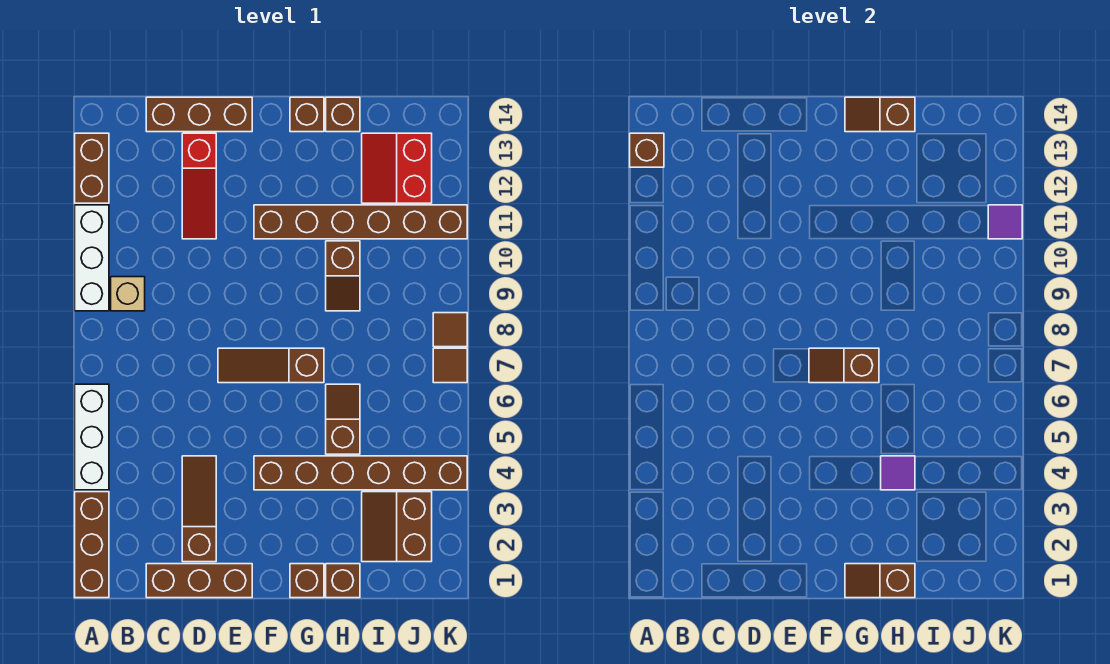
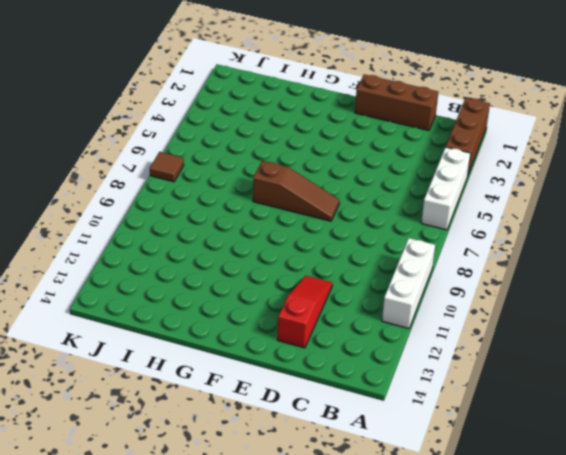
none -> brown 1x2 brick [75,133,109,203]
none -> tan 1x1 brick [111,277,145,311]
none -> brown 1x3 brick [146,97,252,132]

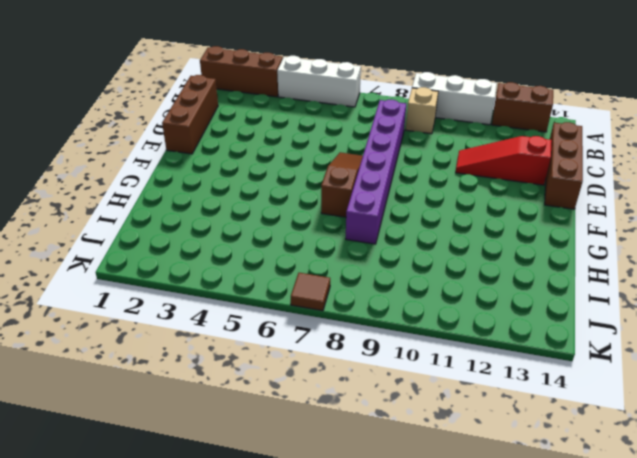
purple 1x6 brick [346,100,406,244] -> none
none -> brown 1x3 slope [182,456,216,562]
none -> brown 1x6 brick [254,456,467,490]
none -> brown 1x6 brick [254,205,467,239]

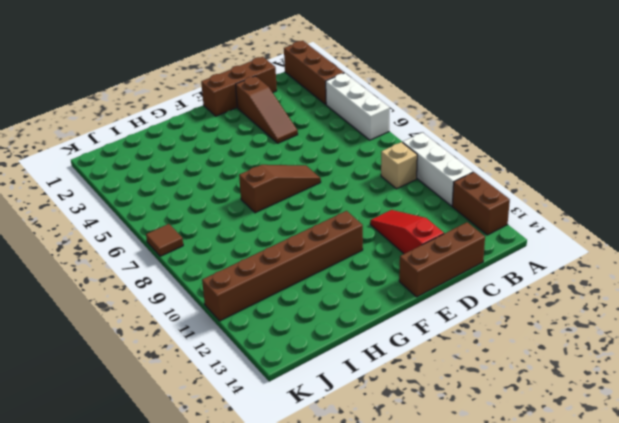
none -> brown 1x6 brick [254,456,467,490]
none -> brown 1x1 brick [290,564,324,598]
none -> brown 1x1 brick [290,97,324,132]

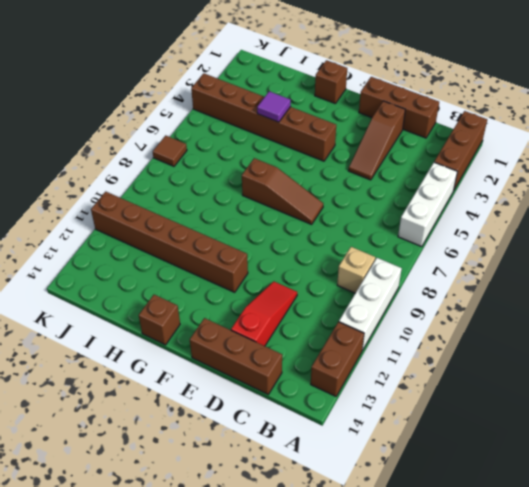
none -> brown 1x1 brick [326,564,360,598]
none -> brown 1x2 slope [326,384,360,454]
none -> brown 1x2 slope [326,241,360,311]

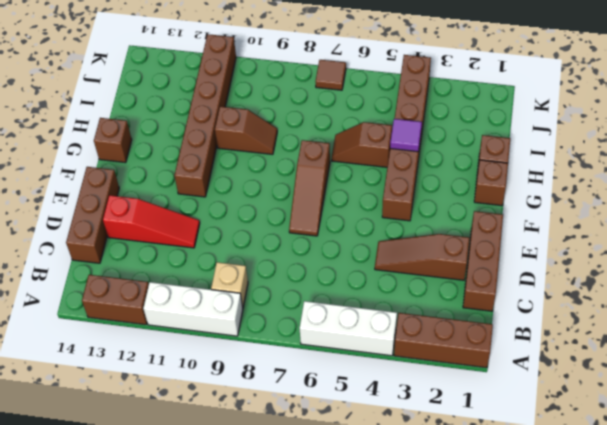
none -> brown 1x1 brick [326,97,360,132]
none -> brown 2x2 slope [362,492,432,562]
none -> red 2x2 slope [362,133,432,203]

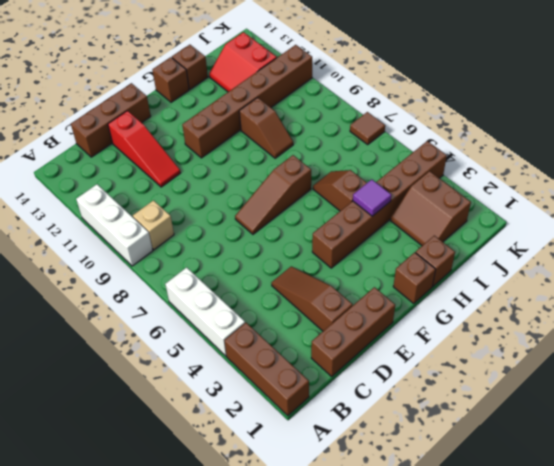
none -> brown 1x2 brick [75,133,109,203]
none -> brown 1x1 tile [433,313,467,347]
none -> brown 1x1 brick [630,133,664,167]

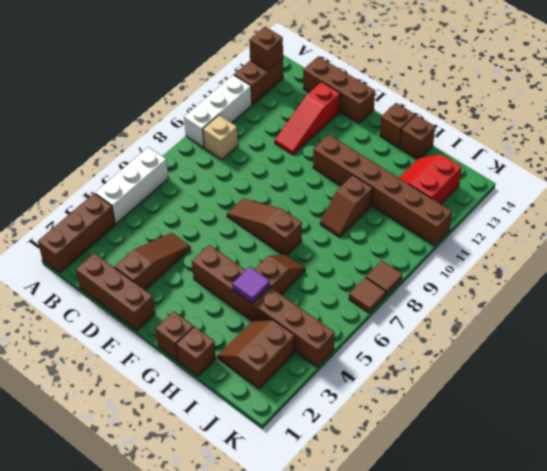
none -> brown 1x2 slope [809,348,879,383]
none -> brown 1x2 slope [845,564,915,598]
none -> brown 1x2 slope [845,97,915,132]

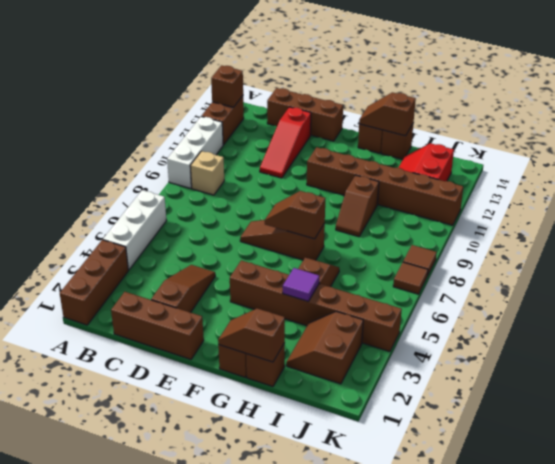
none -> purple 1x1 tile [988,205,1022,239]

